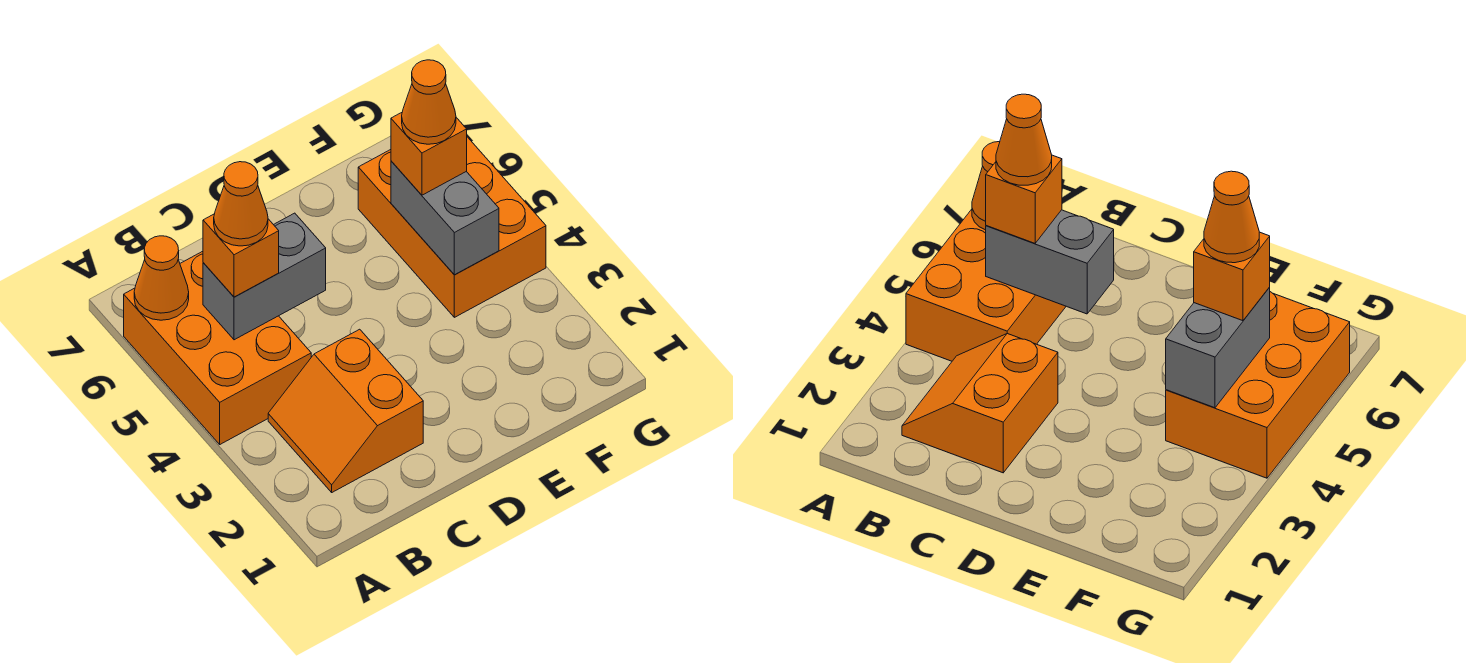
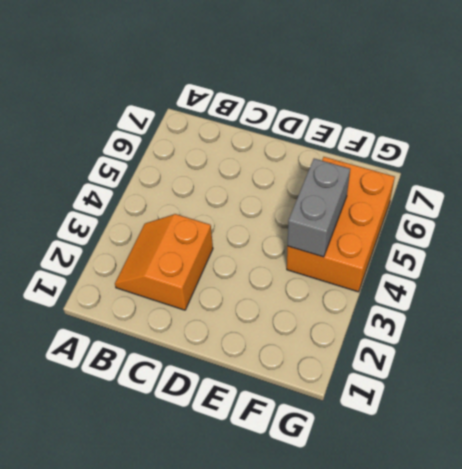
none -> orange 2x3 brick [124,251,311,444]
none -> orange 1x1 cone [134,236,189,320]

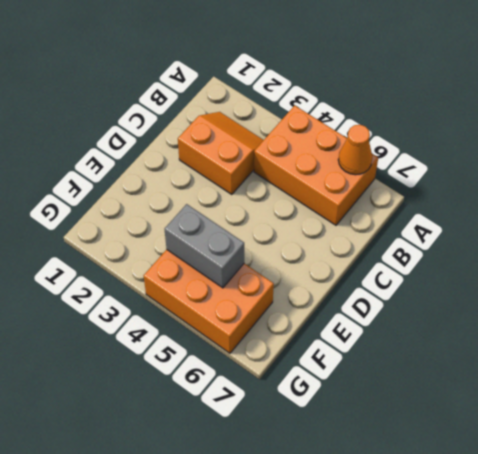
none -> grey 1x2 brick [203,213,326,340]
none -> orange 1x1 brick [203,214,279,297]

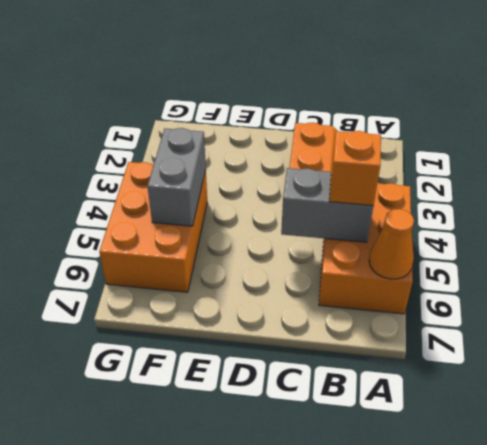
none -> orange 1x1 brick [391,113,467,195]
none -> orange 1x1 cone [214,162,268,246]

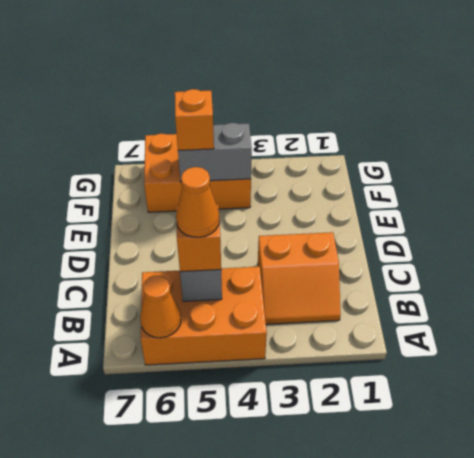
none -> orange 1x1 cone [402,60,456,144]

